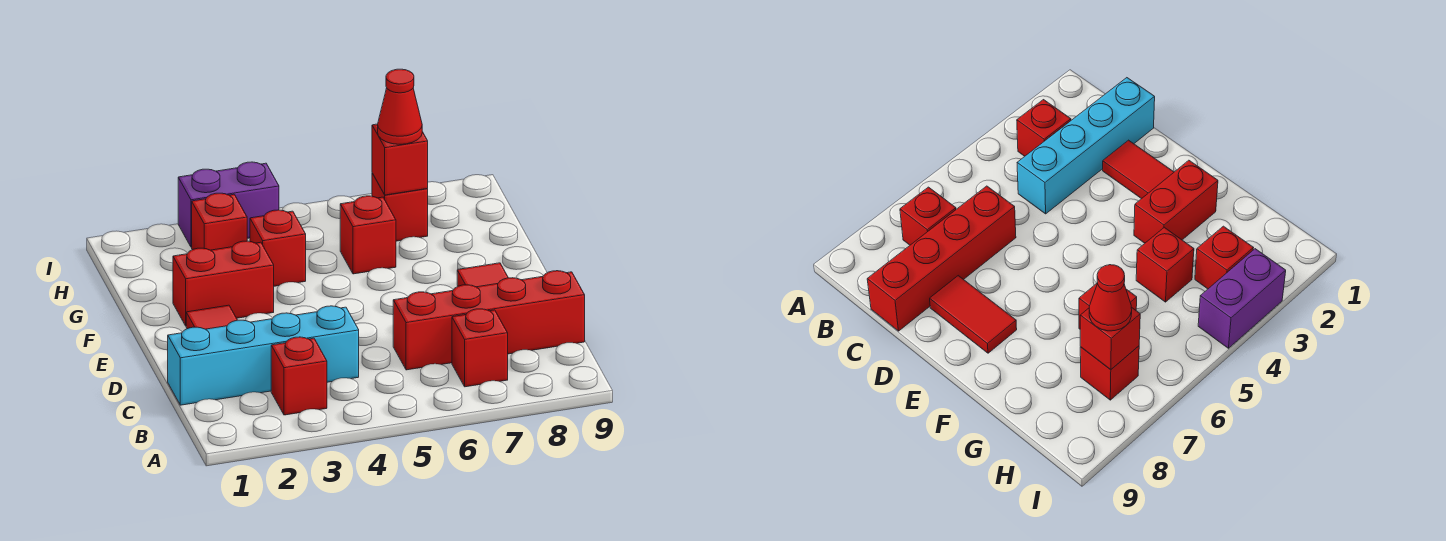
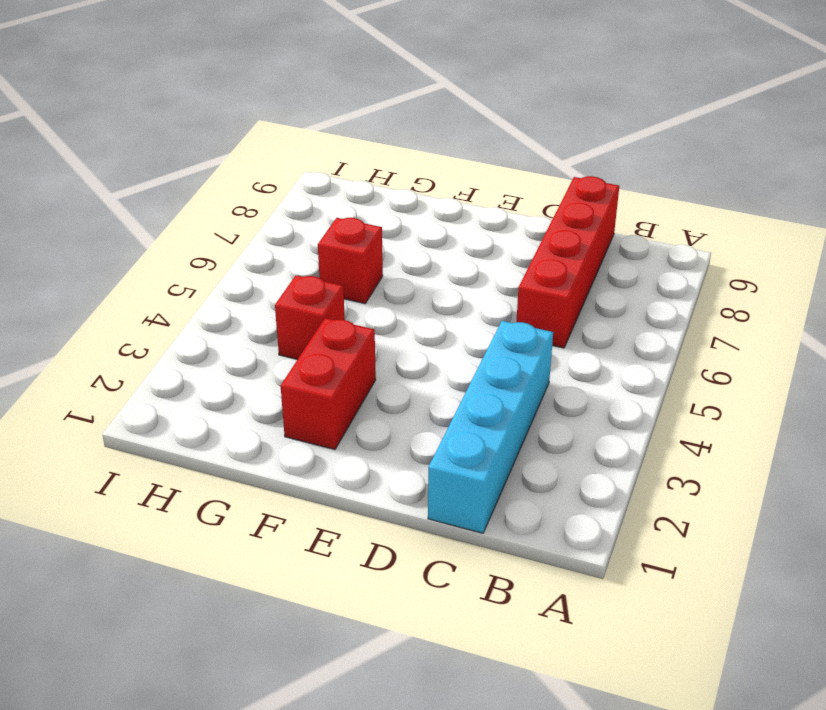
none -> red 1x1 brick [271,337,327,415]
none -> red 1x1 brick [452,309,508,387]
none -> red 1x2 tile [186,305,237,329]

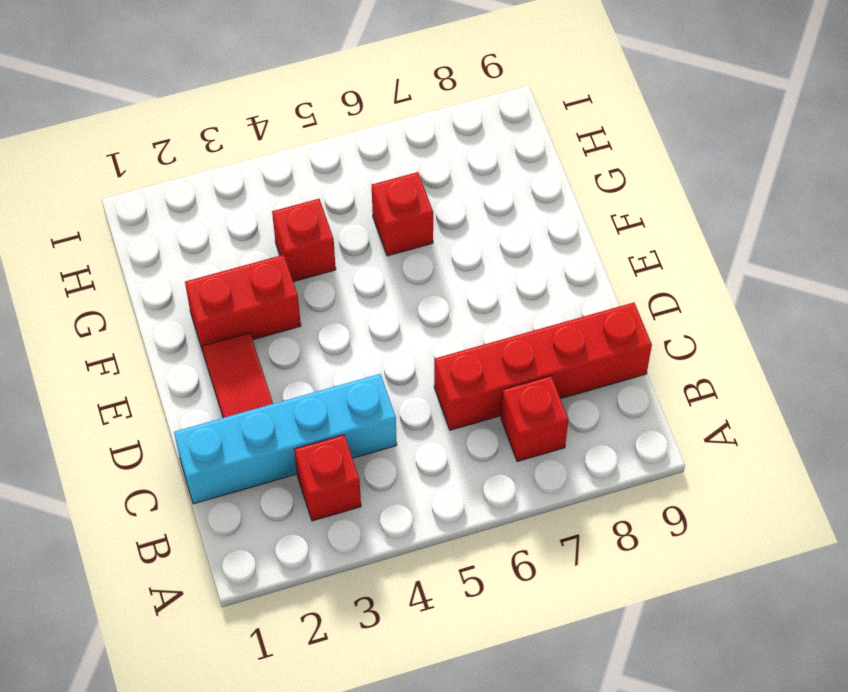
none -> red 1x2 tile [457,263,508,287]
none -> red 1x1 brick [192,193,247,250]
none -> red 1x1 brick [372,173,428,241]

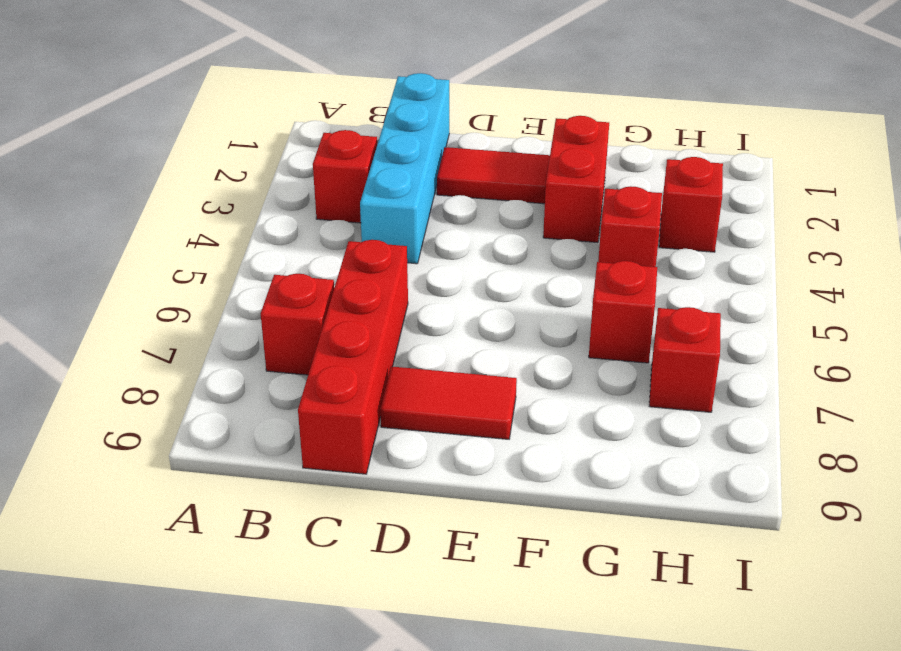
none -> purple 1x2 brick [178,162,279,247]
none -> red 1x1 brick [372,124,428,195]
none -> red 1x1 cone [378,69,422,144]

